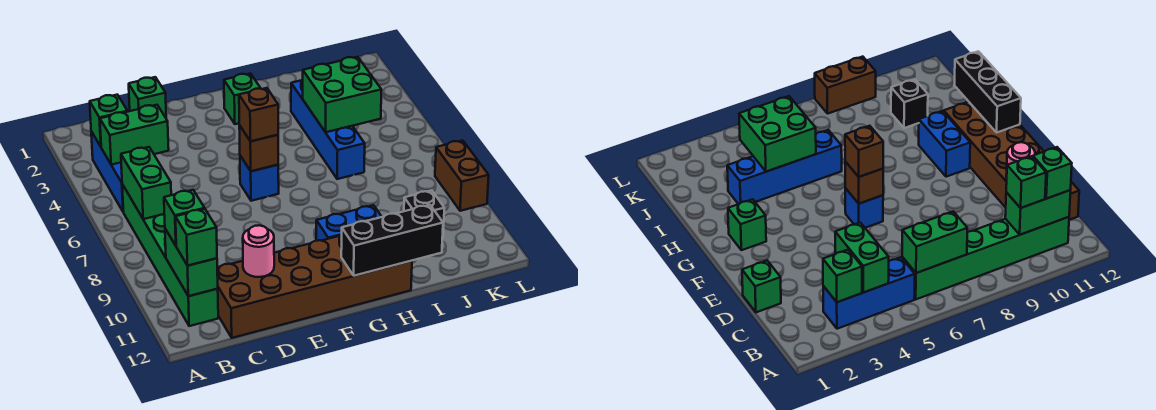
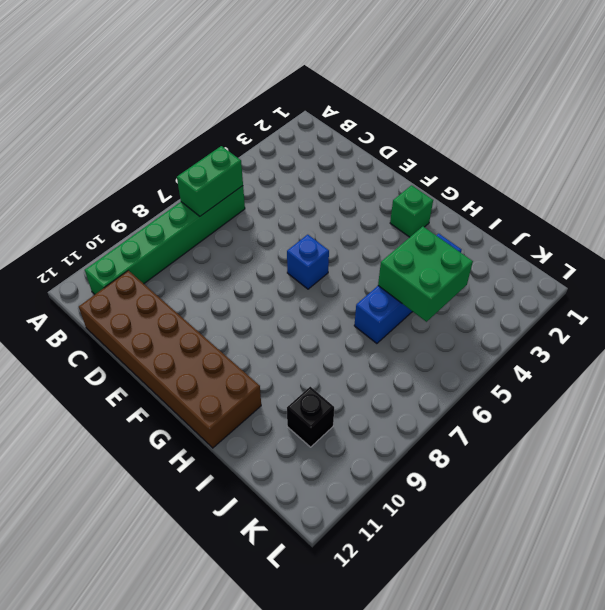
none -> blue 1x3 brick [91,132,124,212]
none -> green 1x1 brick [129,77,166,118]
none -> blue 1x2 brick [316,205,382,241]

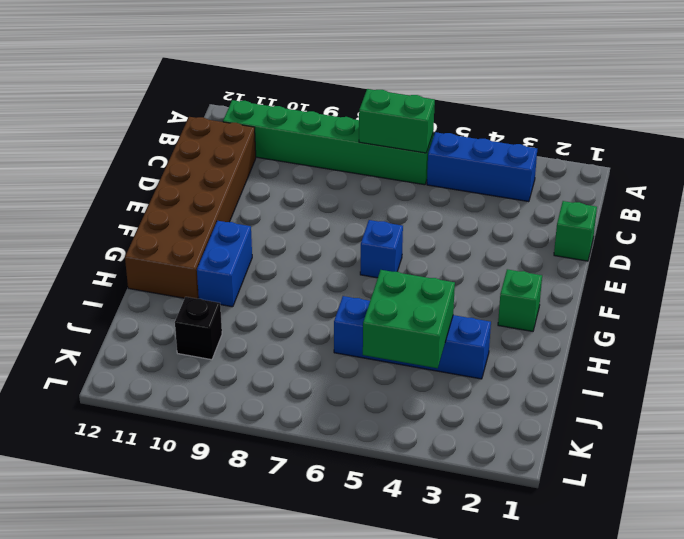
none -> brown 1x2 brick [435,140,489,211]
none -> green 1x1 brick [90,95,128,147]
none -> green 1x2 brick [100,105,169,165]

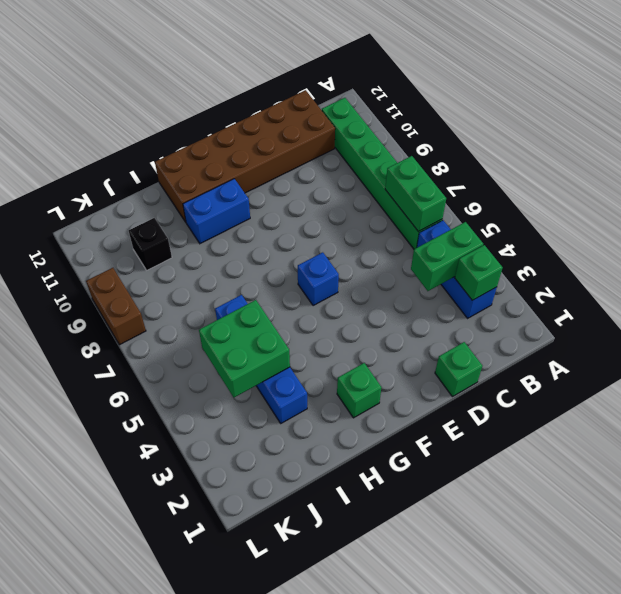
none -> green 1x2 brick [165,229,218,296]
none -> pink 1x1 round brick [243,225,274,277]
none -> brown 1x1 brick [239,125,278,171]

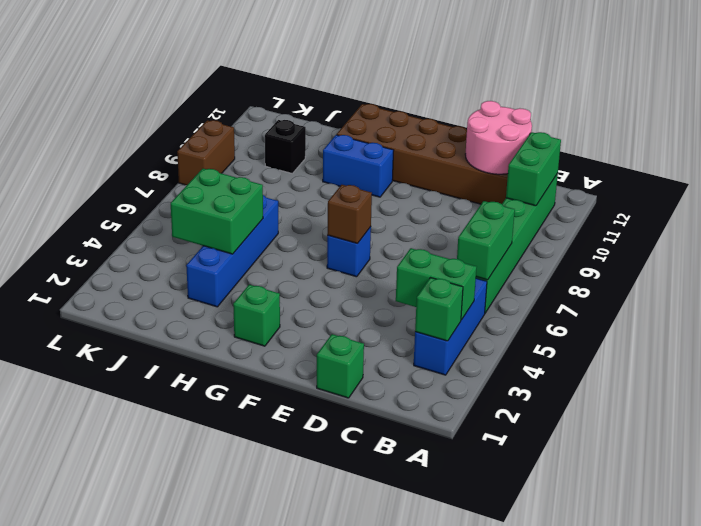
pink 2x2 round brick [465,101,532,174] -> pink 1x1 round brick [243,225,274,277]
none -> black 1x3 brick [341,205,443,276]
none -> green 1x1 brick [164,190,205,246]
none -> green 1x1 brick [175,209,217,266]

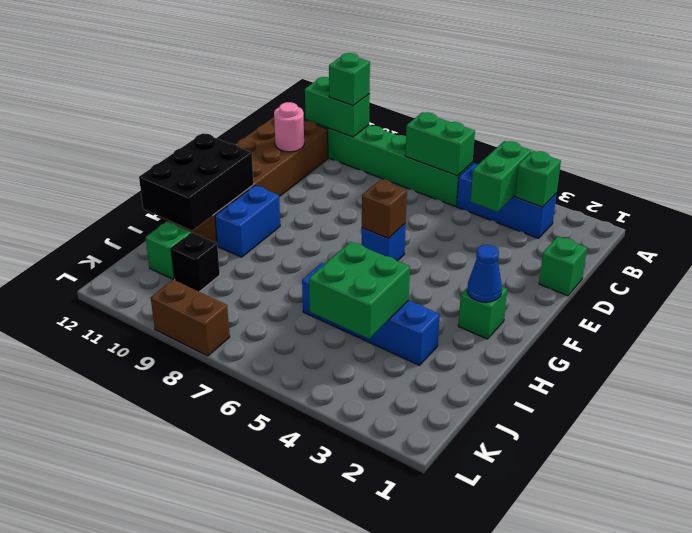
blue 1x1 cone [467,245,502,302] -> none
black 2x3 brick [139,133,254,231] -> black 1x3 brick [341,205,443,276]
green 1x1 brick [146,221,191,280] -> green 1x1 brick moved to [175,209,217,266]
none -> brown 1x1 brick [239,88,278,141]

